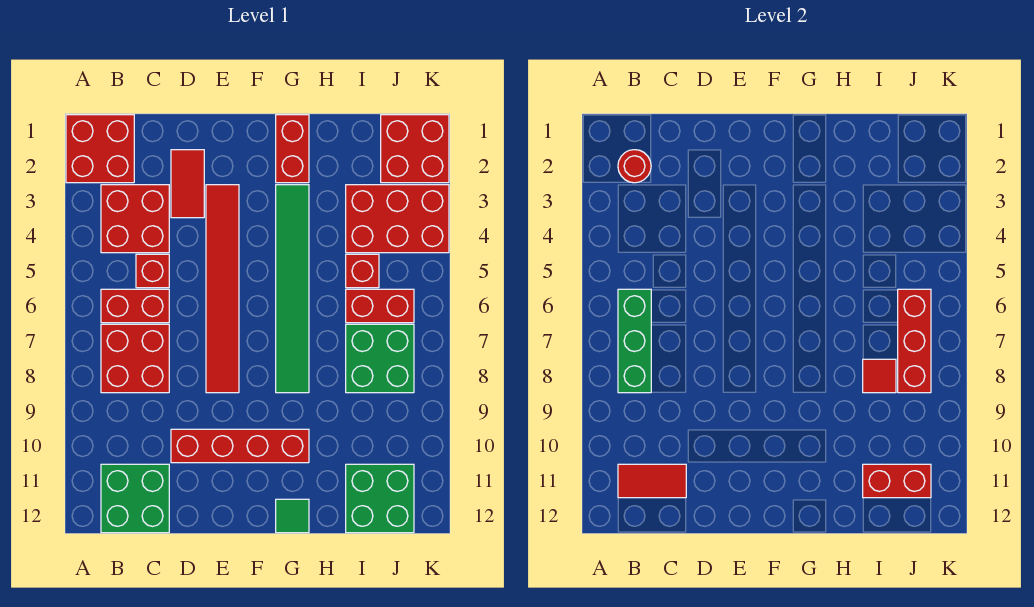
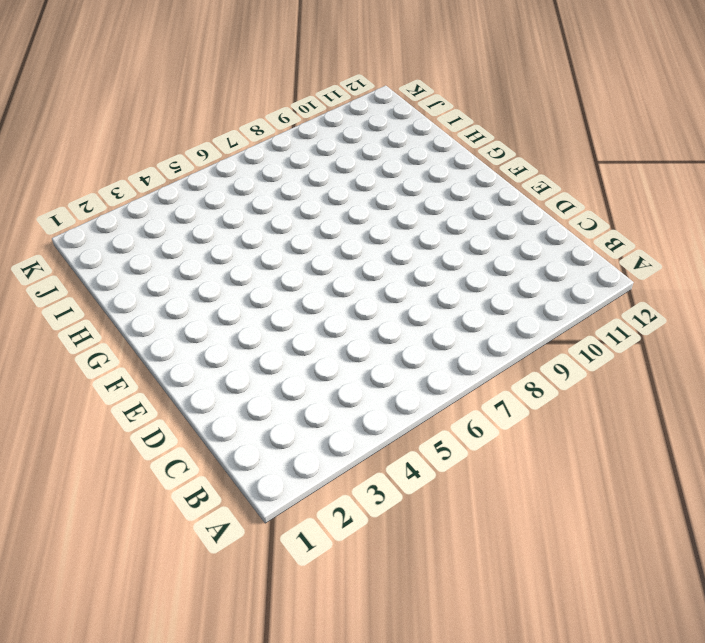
none -> red 2x2 brick [66,115,134,183]
none -> red 2x2 brick [101,185,169,253]
none -> red 1x2 brick [101,289,169,323]

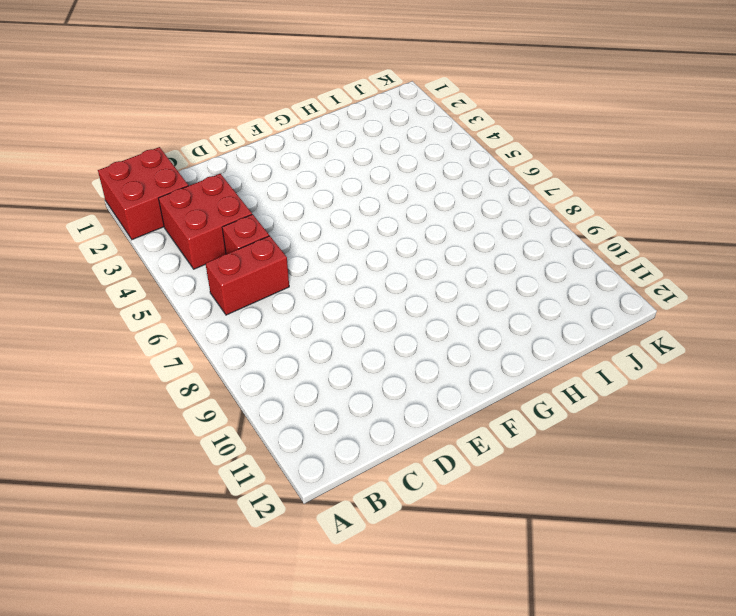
none -> red 2x2 brick [101,324,169,393]
none -> green 2x2 brick [101,464,169,533]
none -> red 1x2 tile [171,150,204,218]

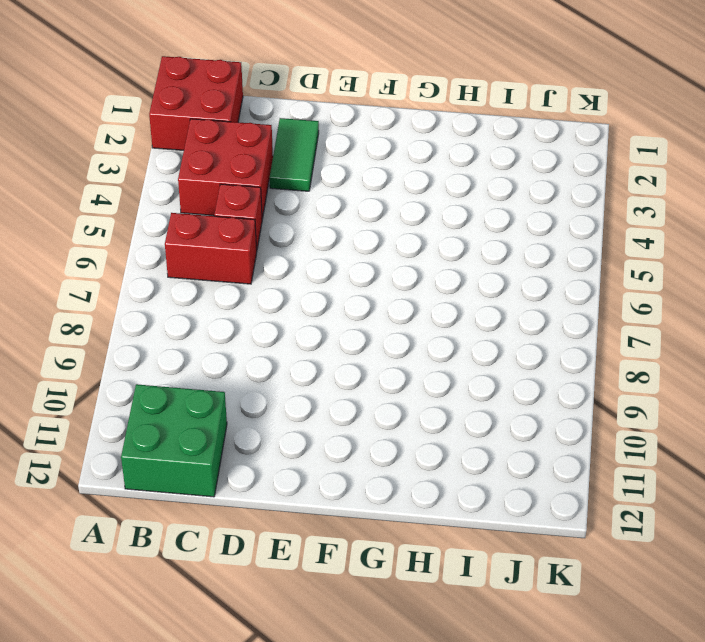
green 1x2 tile [269,118,319,191] -> red 1x2 tile [171,150,204,218]
none -> red 2x2 brick [101,324,169,393]
none -> red 1x4 brick [171,429,309,463]
none -> red 1x6 tile [206,185,239,393]

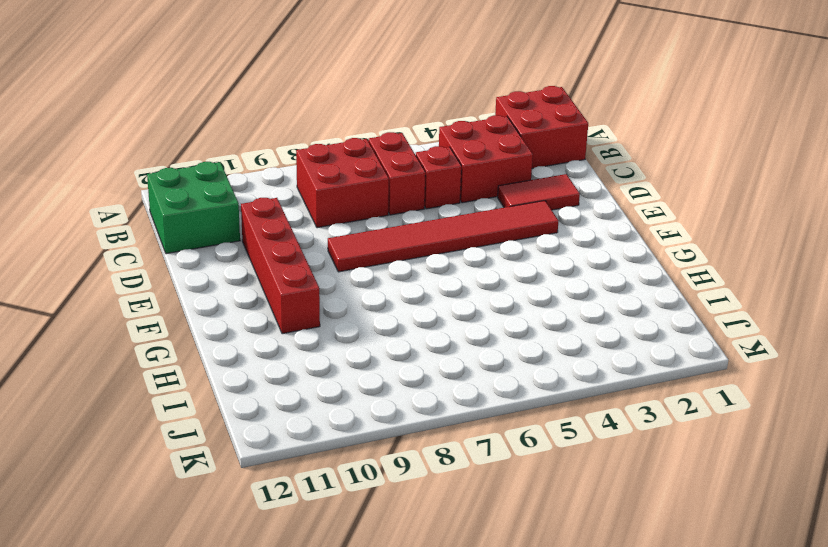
none -> red 1x2 brick [276,115,309,183]
none -> green 1x6 tile [276,185,309,393]
none -> green 1x1 tile [276,499,309,533]

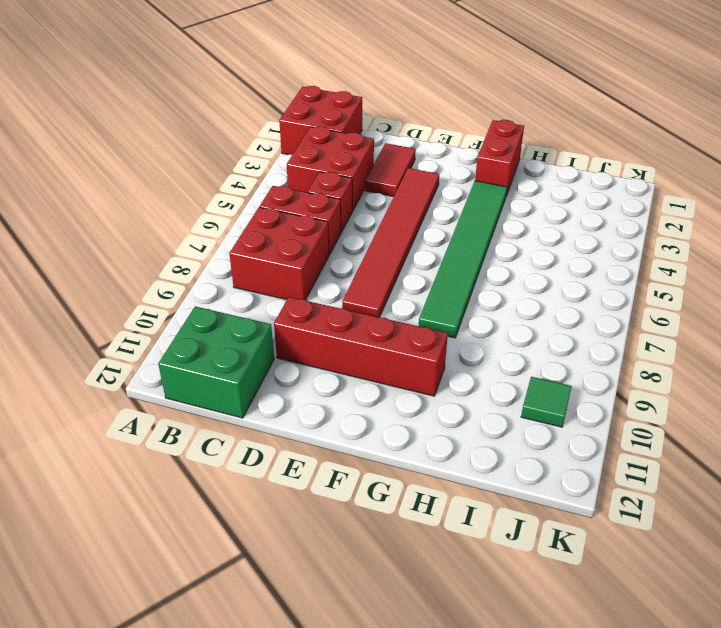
green 1x1 tile [521,377,572,427] -> green 1x1 tile moved to [276,499,309,533]
none -> red 2x3 brick [346,185,449,253]
none -> red 1x1 brick [346,254,379,288]
none -> red 1x2 brick [346,289,414,323]

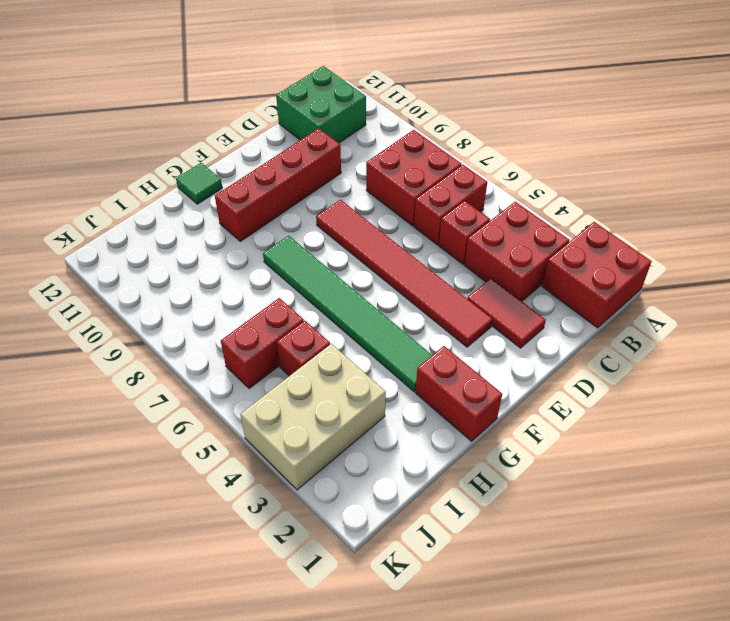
tan 2x3 brick [240,344,386,490] -> red 2x3 brick [346,185,449,253]
none -> green 2x2 brick [346,324,414,393]
none -> green 2x2 brick [346,464,414,533]
none -> red 2x2 brick [381,115,449,183]

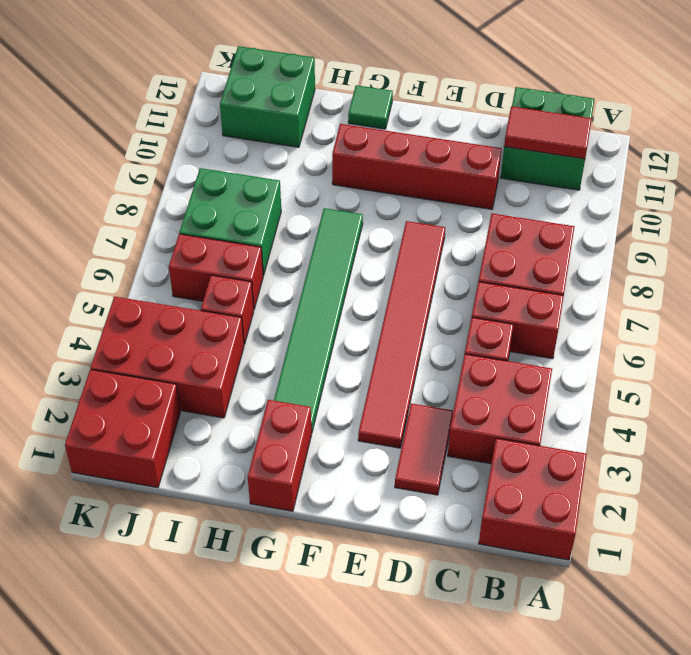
none -> red 1x1 round brick [618,150,651,183]
none -> green 1x3 brick [618,289,651,393]
none -> red 1x1 tile [863,359,896,393]

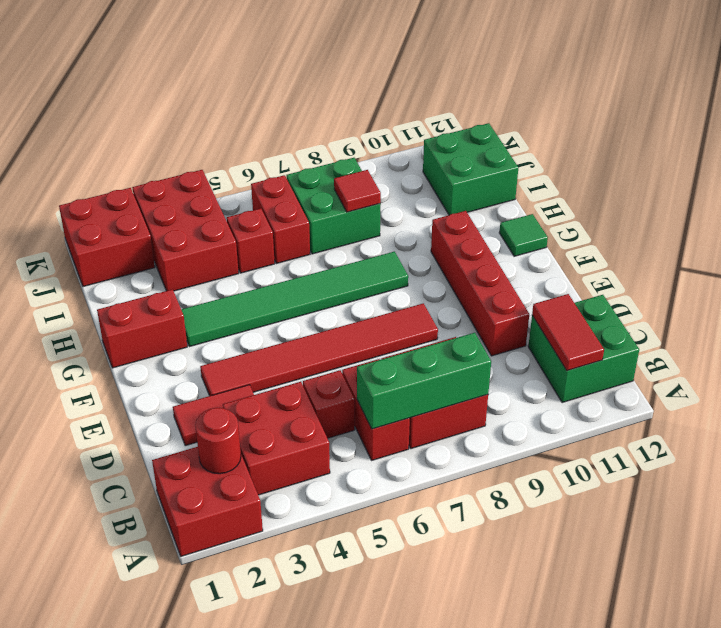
none -> red 1x2 brick [863,464,931,498]
none -> red 1x3 brick [898,289,931,393]

